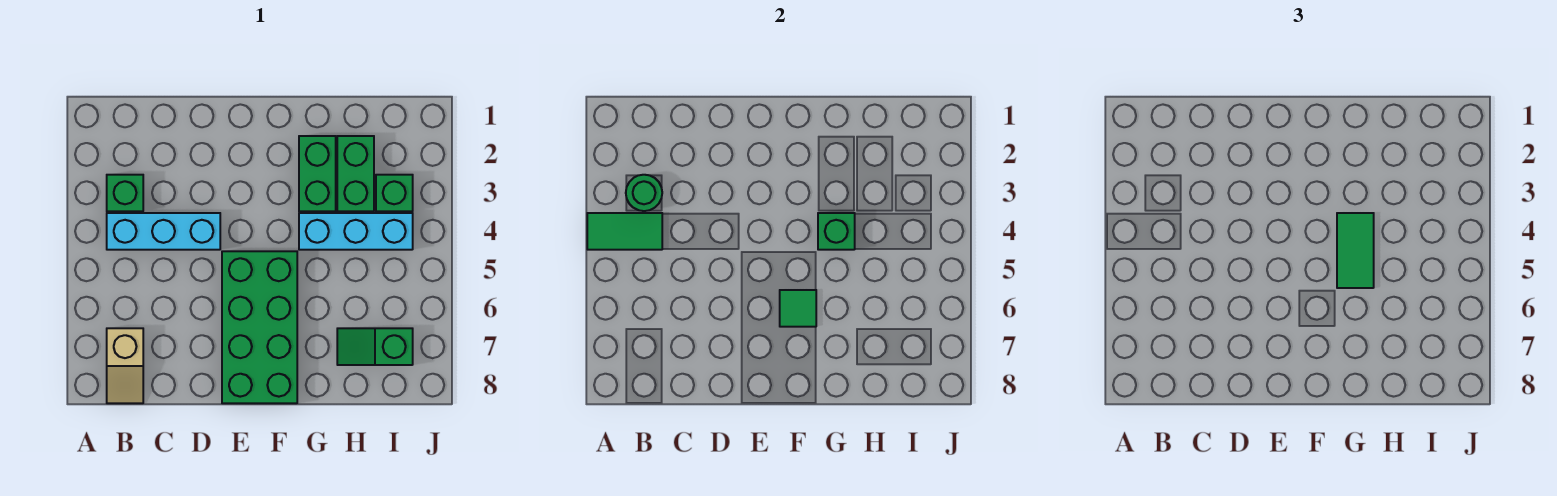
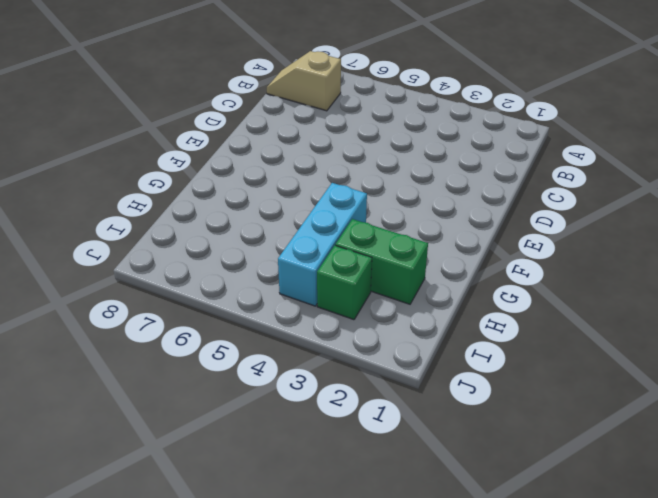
none -> green 1x1 brick [107,175,143,211]
none -> cyan 1x3 brick [107,213,220,250]
none -> green 2x4 brick [222,251,297,403]

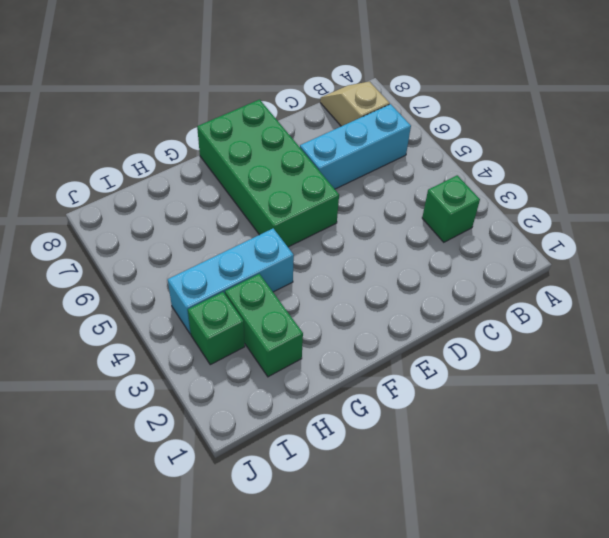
cyan 1x3 brick [300,104,411,189] -> cyan 1x3 brick moved to [107,213,220,250]
none -> green 1x2 brick [299,136,336,211]
none -> green 1x2 slope [337,328,413,365]
none -> green 1x2 tile [587,213,662,250]

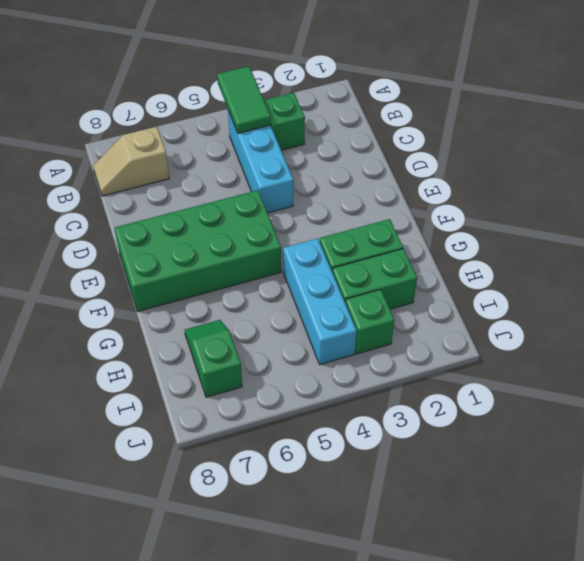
none -> green 1x1 round brick [626,175,662,211]
none -> green 1x1 tile [780,290,816,327]
none -> green 1x1 brick [818,213,855,250]

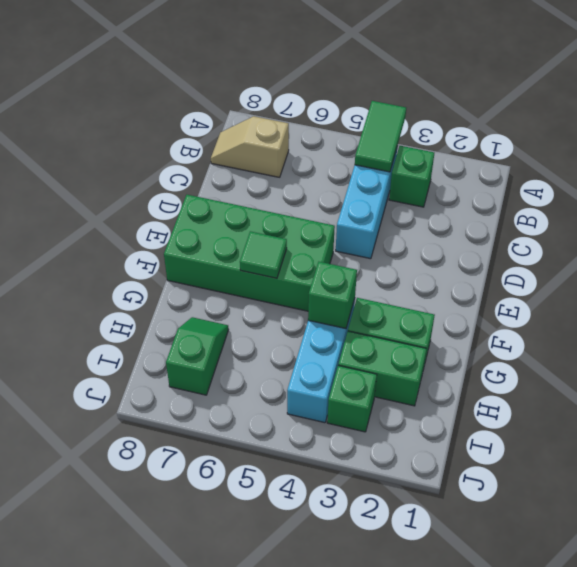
none -> green 1x1 round brick [626,175,662,211]
none -> green 1x2 tile [1337,213,1374,288]

